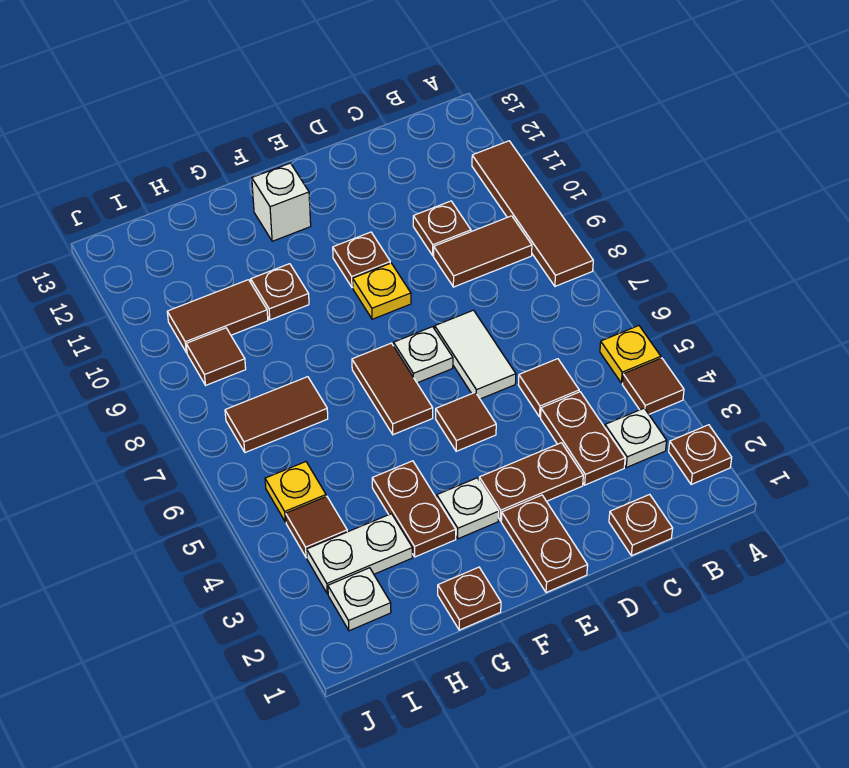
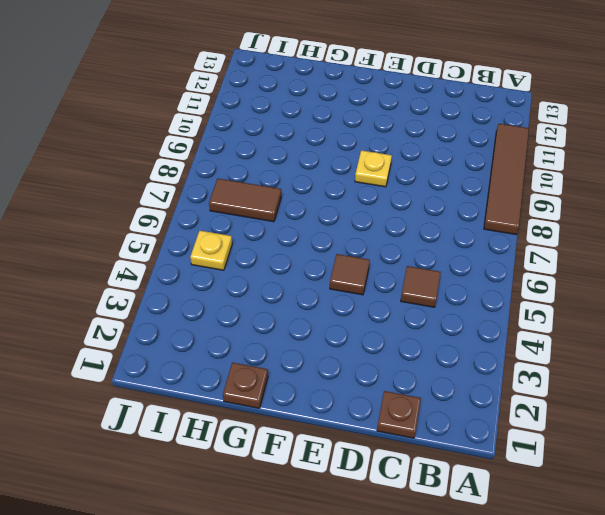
none -> brown 1x1 plate [669,425,732,485]
none -> brown 1x1 tile [622,358,684,414]
none -> yellow 1x1 plate [600,326,661,383]
none -> white 1x1 plate [605,408,667,467]

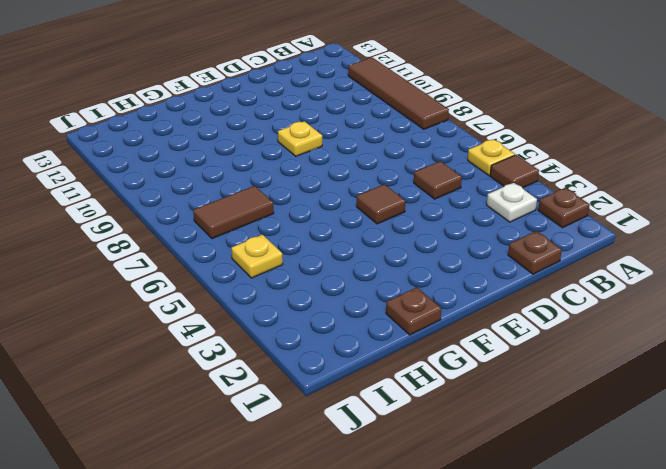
none -> brown 1x2 tile [434,216,532,287]
none -> brown 1x2 plate [541,392,625,485]
none -> brown 1x1 plate [413,201,471,256]
none -> brown 1x2 plate [479,443,583,521]

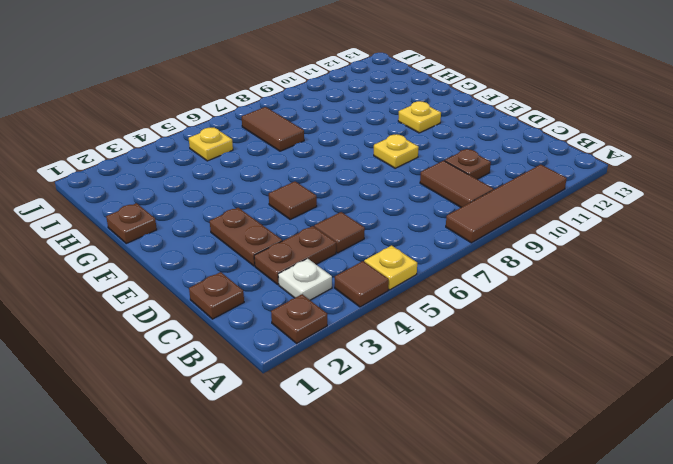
yellow 1x1 plate [398,101,441,133] -> none
none -> white 1x2 tile [435,310,516,399]
none -> brown 1x2 plate [501,495,588,593]
none -> white 1x1 plate [394,327,453,383]
none -> brown 1x1 plate [333,232,390,288]

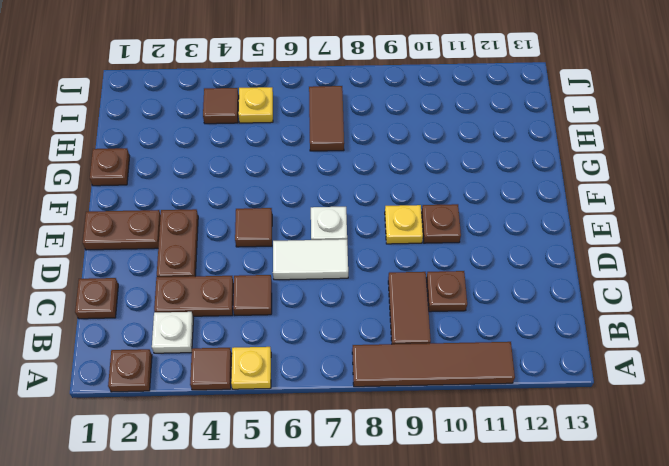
none -> white 1x1 plate [437,478,499,539]
none -> brown 1x2 tile [352,343,433,435]
none -> white 1x1 brick [252,163,311,241]
none -> brown 1x2 plate [372,461,456,557]

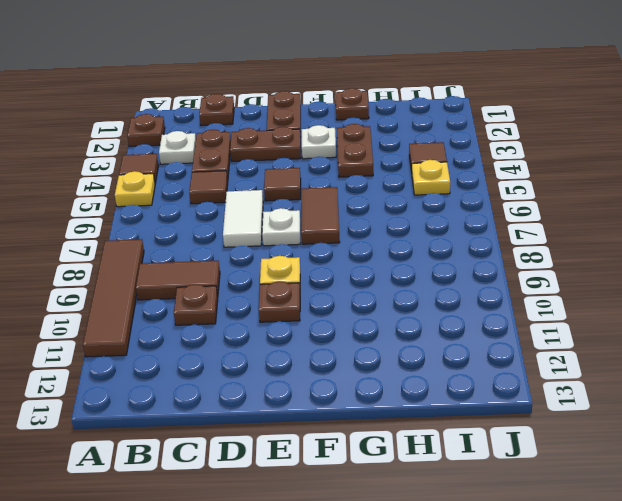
none -> white 1x1 brick [252,163,311,241]
none -> brown 1x1 plate [251,264,309,320]
none -> white 1x2 plate [307,514,413,594]
none -> brown 1x2 tile [225,377,328,453]

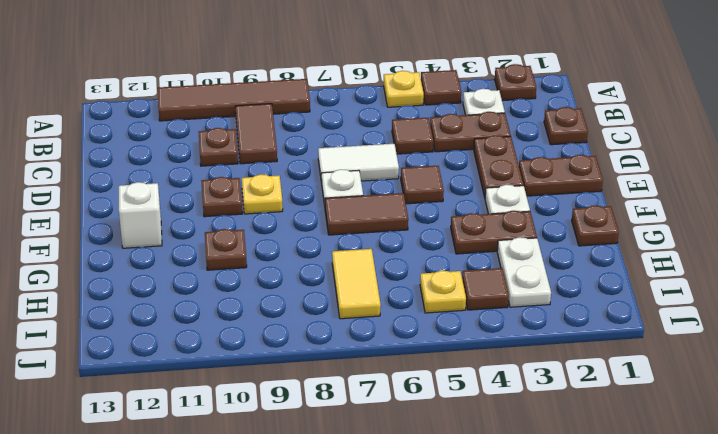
yellow 1x2 tile [332,249,381,319] -> brown 1x2 tile [225,377,328,453]
none -> brown 1x2 tile [167,280,268,353]
none -> white 1x1 plate [328,568,391,631]
none -> brown 1x1 tile [186,328,246,385]

